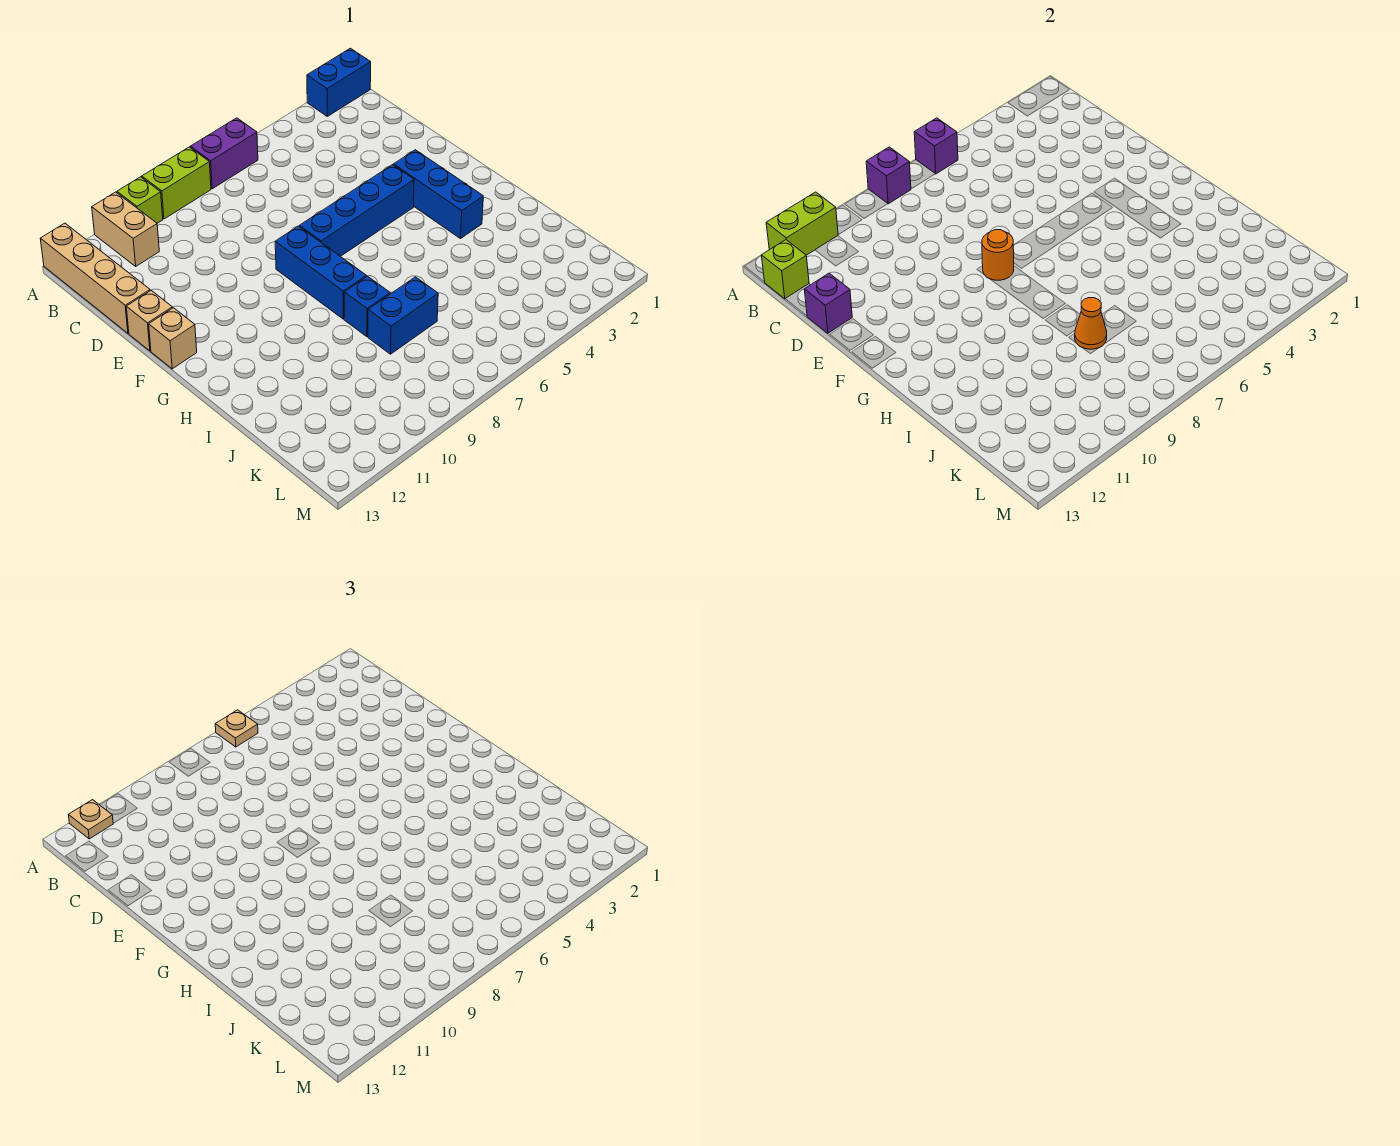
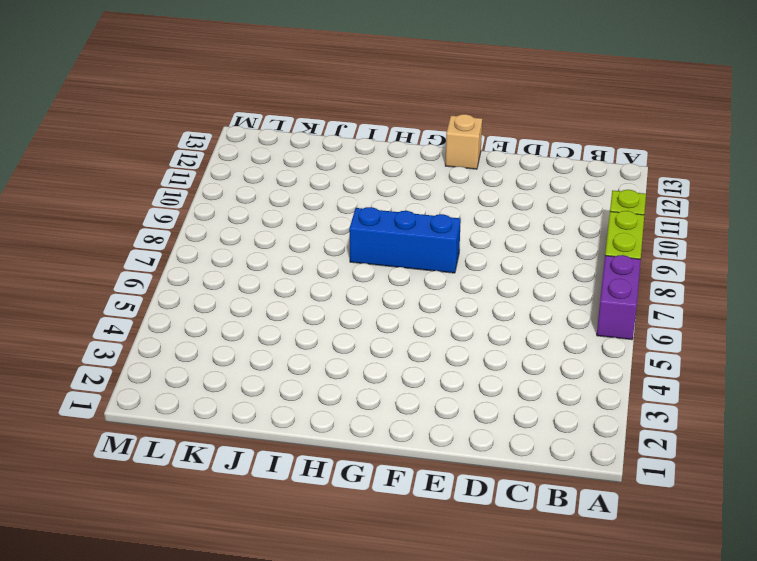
none -> blue 1x2 brick [307,48,371,116]
none -> tan 1x2 brick [92,192,159,266]
none -> tan 1x4 brick [40,223,150,333]

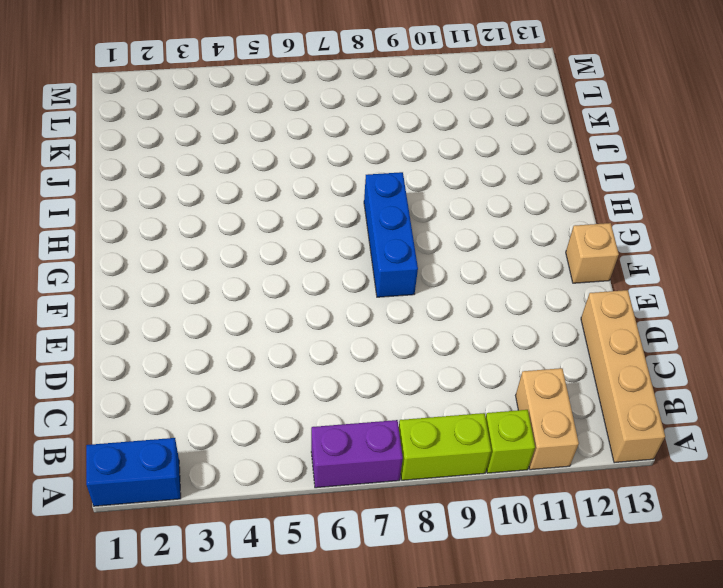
none -> tan 1x1 brick [126,291,172,351]
none -> blue 1x3 brick [394,150,483,239]
none -> blue 1x4 brick [299,165,414,256]

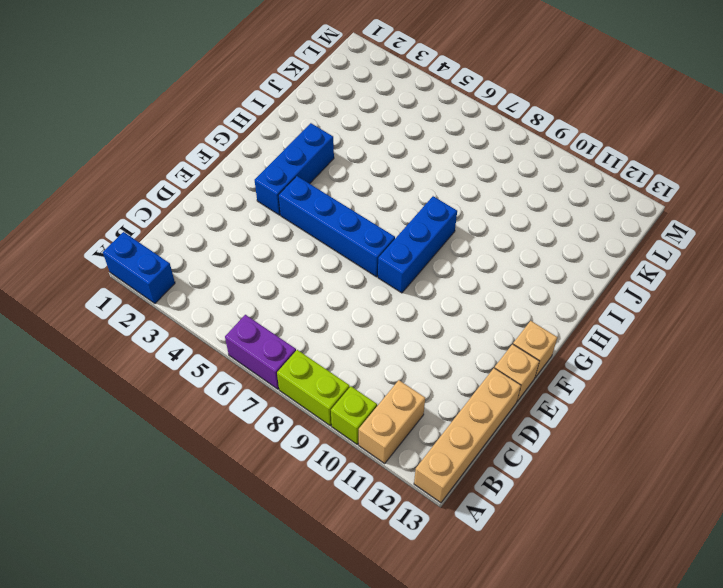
none -> blue 1x1 brick [344,276,390,336]
none -> blue 1x2 brick [368,277,438,354]
none -> purple 1x1 brick [914,118,958,174]

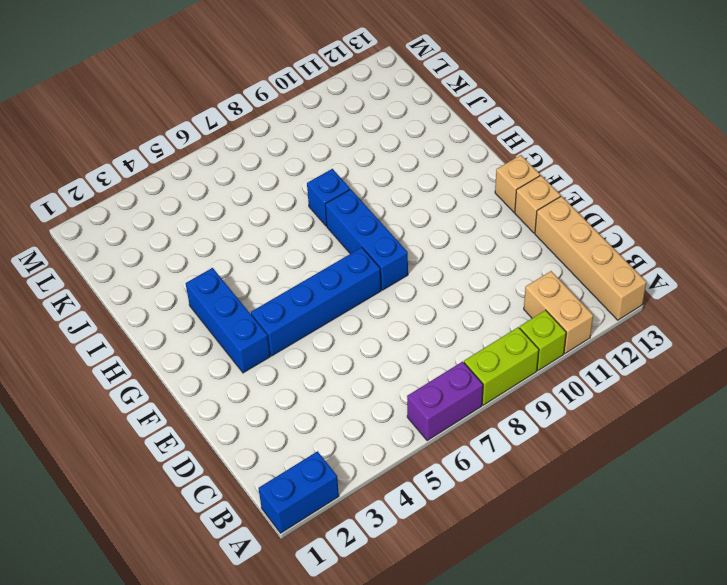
none -> blue 1x2 brick [368,277,438,354]
none -> purple 1x1 brick [914,118,958,174]
none -> purple 1x1 brick [866,147,911,204]

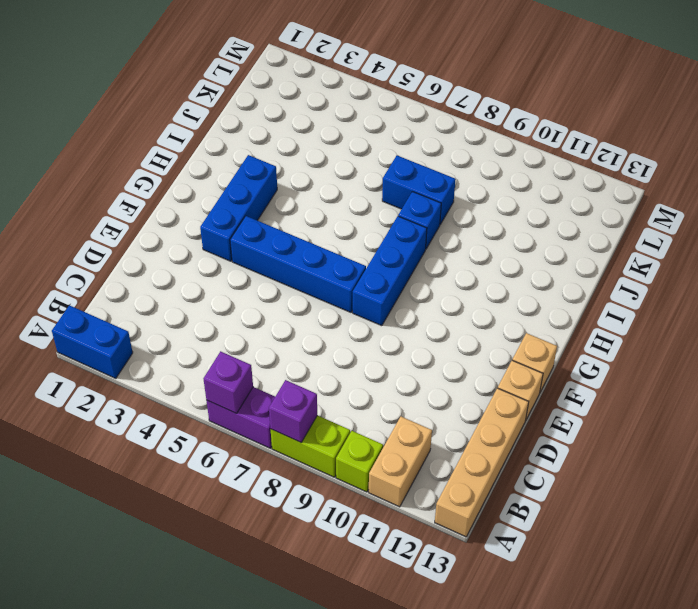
none -> lime 1x2 brick [766,192,838,255]
none -> lime 1x1 brick [761,240,809,299]
none -> purple 1x1 brick [804,273,852,333]

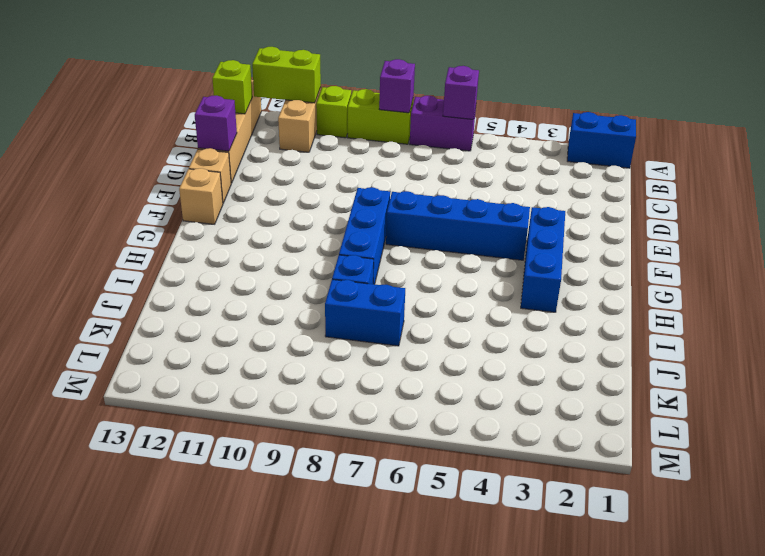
none -> orange 1x1 round brick [982,230,1014,280]
none -> orange 1x1 cone [1075,298,1107,349]
none -> tan 1x1 plate [215,710,258,747]

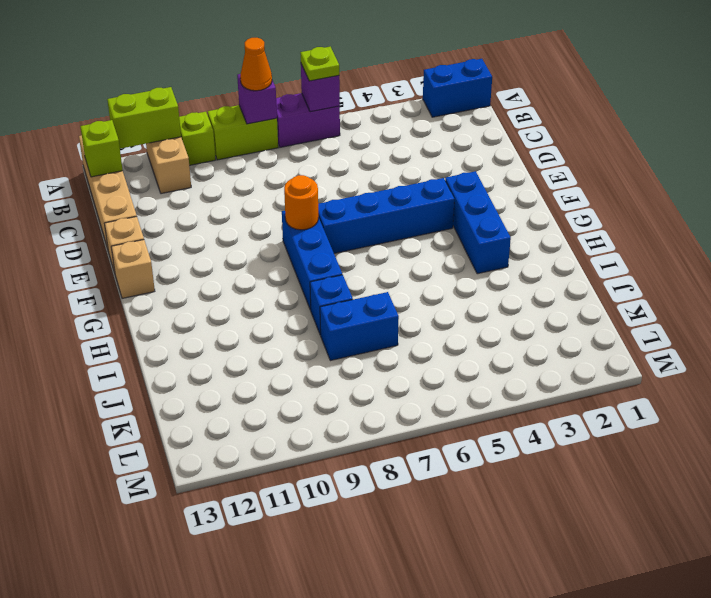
lime 1x1 plate [300,47,339,81] -> tan 1x1 plate [215,710,258,747]
orange 1x1 cone [240,38,272,91] -> orange 1x1 cone moved to [1075,298,1107,349]
none -> purple 1x1 brick [804,273,852,333]
none -> tan 1x1 plate [69,800,113,839]

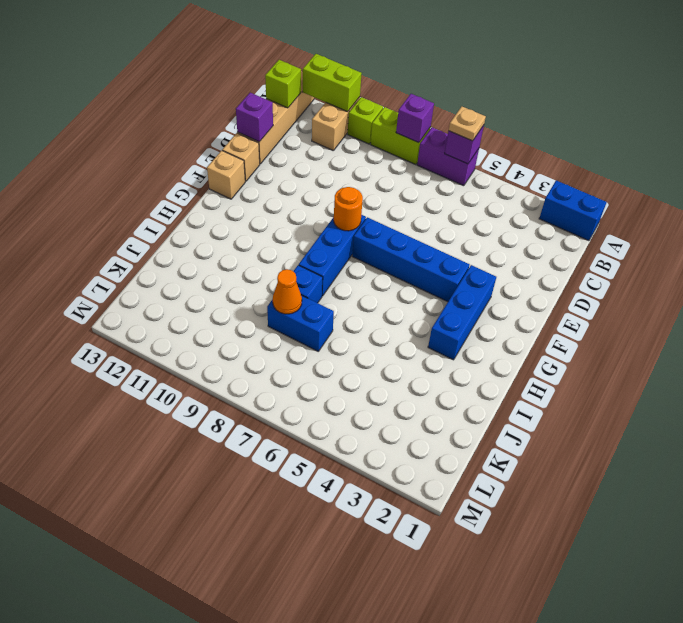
none -> tan 1x1 plate [69,800,113,839]

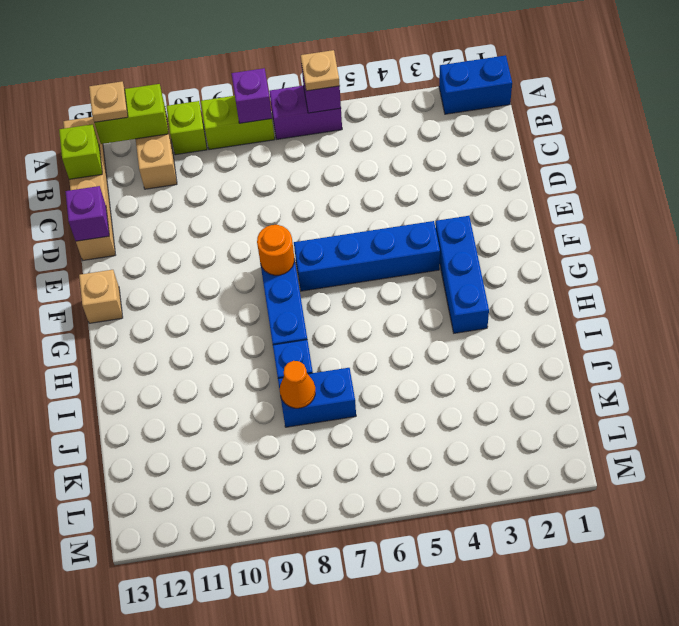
none -> tan 1x1 brick [126,291,172,351]

